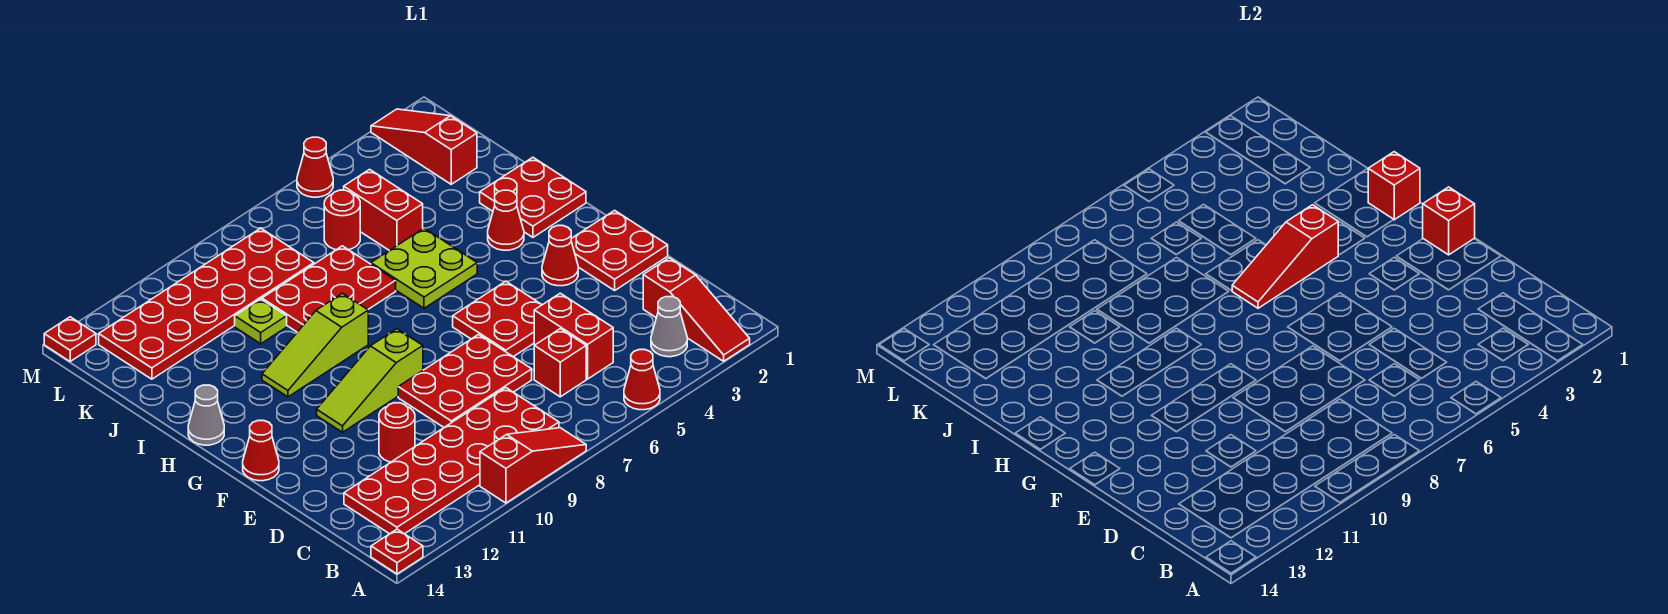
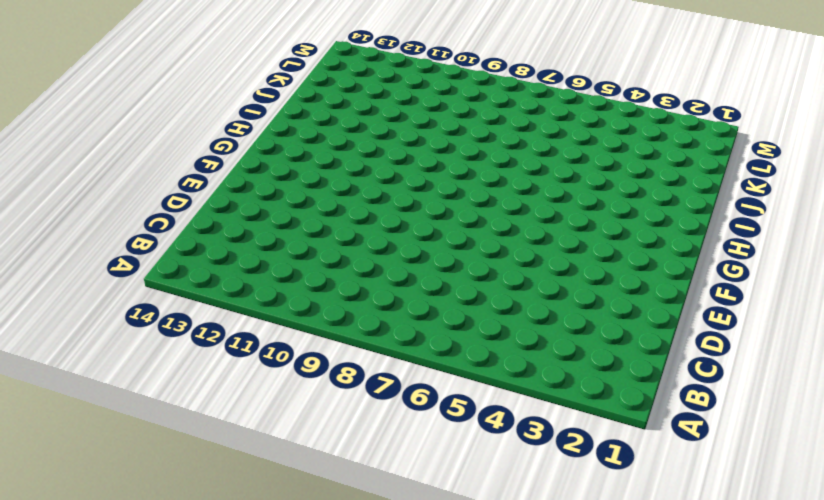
none -> red 1x3 slope [643,258,750,361]
none -> red 1x1 cone [624,350,660,410]
none -> red 1x3 slope [480,428,586,503]
none -> red 1x1 plate [371,529,423,574]

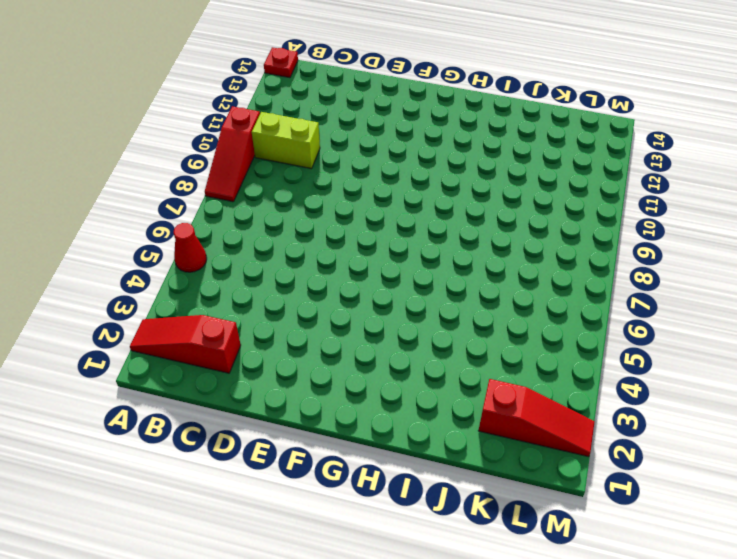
lime 1x2 brick [252,112,320,169] -> red 2x6 plate [344,388,559,534]
none -> grey 1x1 cone [651,297,687,357]
none -> red 1x2 brick [534,293,613,379]
none -> red 1x1 brick [534,329,586,397]
none -> red 2x3 plate [398,334,532,427]

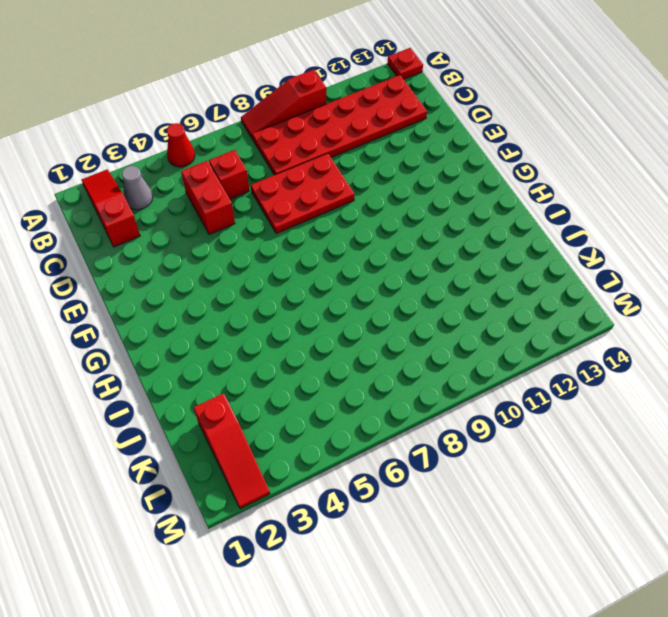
none -> red 1x1 round brick [379,403,415,462]
none -> red 2x2 plate [571,210,668,290]
none -> red 2x2 plate [453,281,542,357]
none -> red 1x1 cone [542,226,578,286]

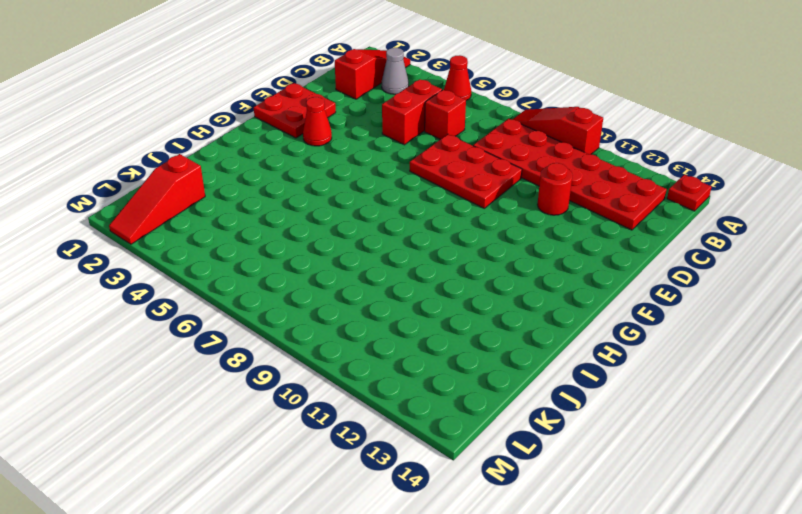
none -> red 2x2 plate [453,281,542,357]
none -> lime 1x3 slope [317,329,423,432]
none -> red 1x1 cone [243,421,279,481]
none -> red 2x2 plate [480,157,586,237]

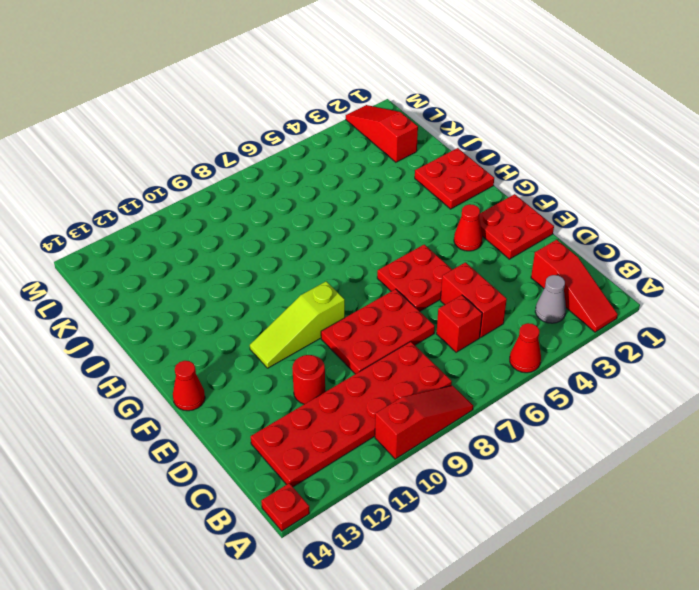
none -> red 1x1 cone [488,190,524,250]
none -> lime 2x2 plate [371,228,477,308]
none -> lime 1x3 slope [262,293,368,397]
none -> grey 1x1 cone [188,385,224,445]

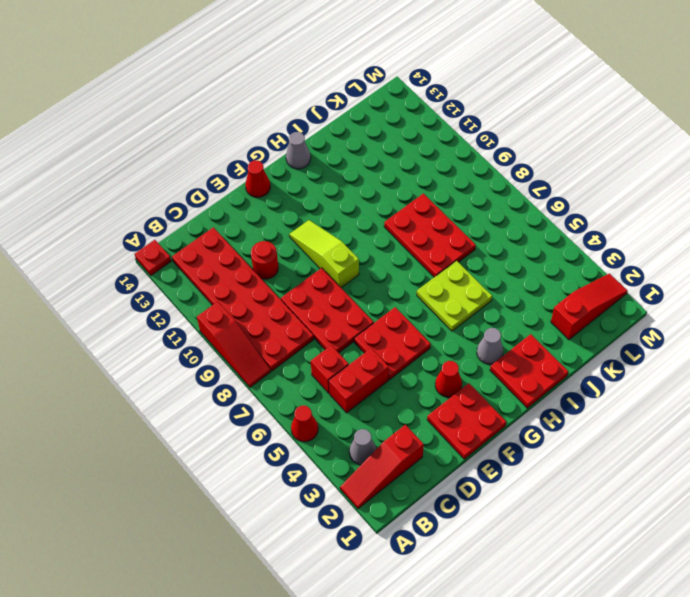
grey 1x1 cone [477,328,503,364] -> red 1x1 cone [488,190,524,250]
none -> lime 1x3 slope [262,293,368,397]
none -> red 1x2 brick [344,169,423,251]
none -> lime 1x1 plate [235,299,287,344]
none -> red 1x1 round brick [324,190,360,250]

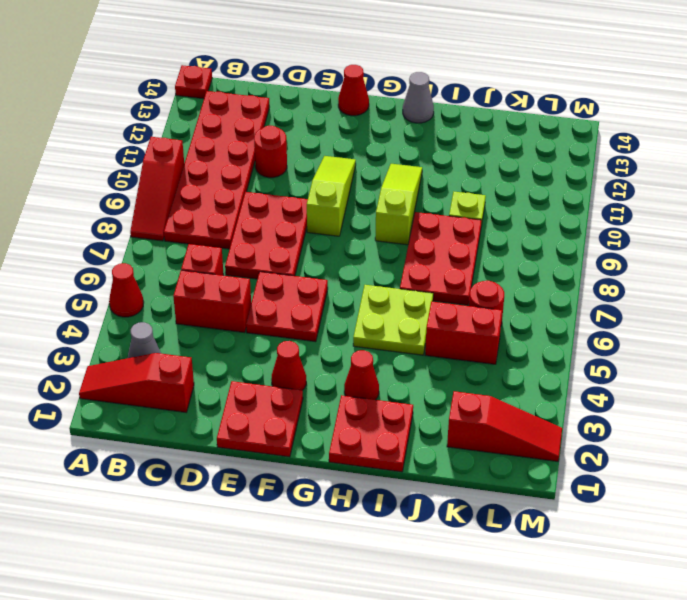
none -> red 2x6 plate [99,228,314,379]
none -> red 1x1 cone [297,137,333,197]
none -> red 1x1 plate [44,317,96,361]
none -> red 1x1 brick [1423,187,1475,255]

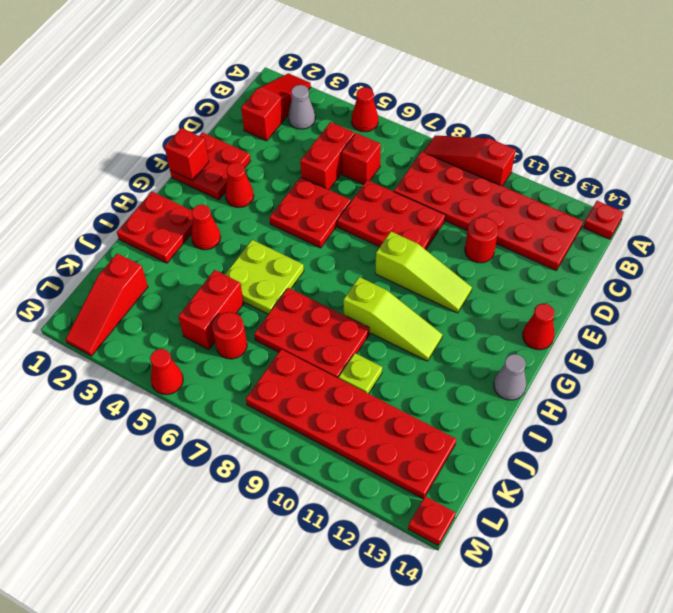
none -> red 1x1 brick [1368,152,1420,220]
none -> red 1x3 slope [1232,205,1338,308]

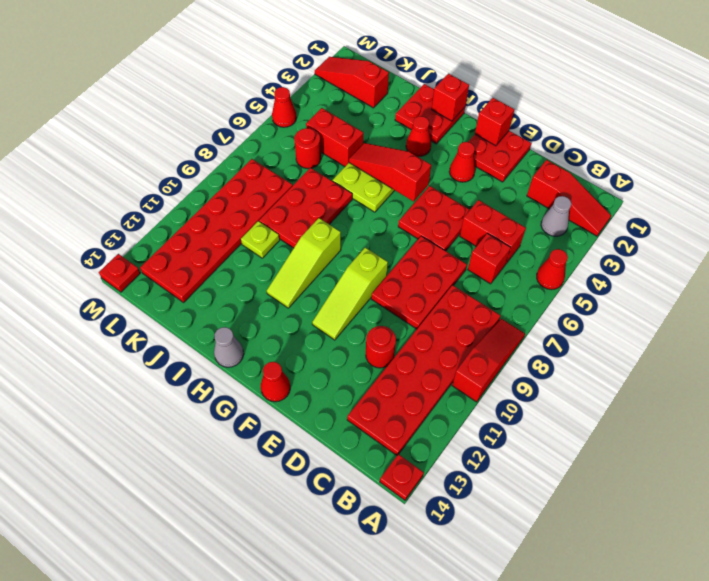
red 1x3 slope [349,143,431,201] -> red 1x3 slope turned to [1232,205,1338,308]

